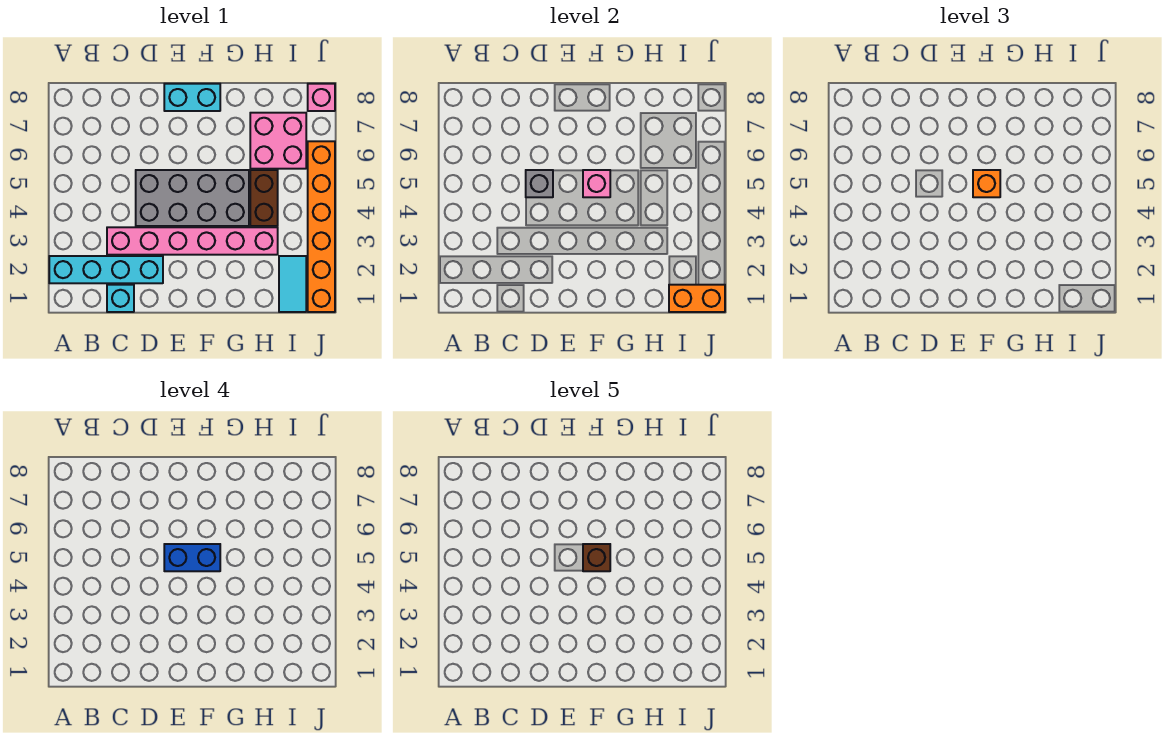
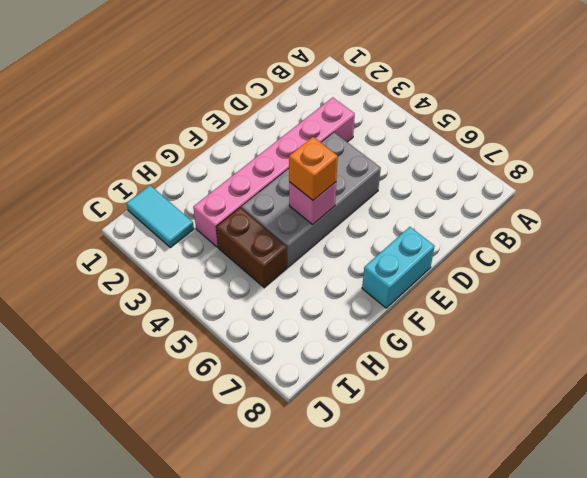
none -> cyan 1x4 brick [49,256,163,283]
none -> cyan 1x1 brick [107,285,134,312]
none -> pink 2x2 brick [250,113,306,169]

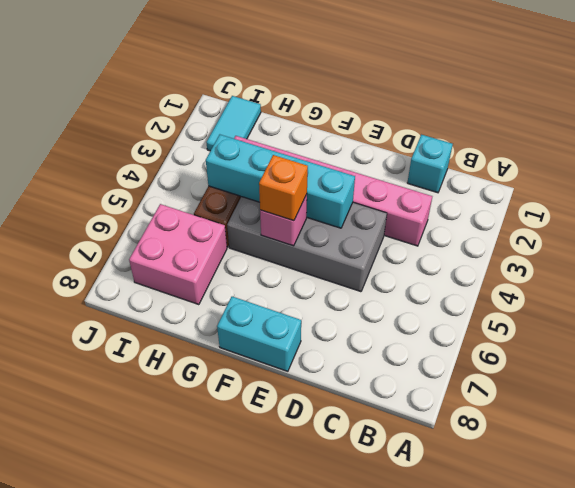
cyan 1x4 brick [206,135,355,228] -> cyan 1x4 brick moved to [49,256,163,283]
none -> orange 1x6 brick [308,141,335,312]
none -> pink 1x1 brick [308,84,335,111]
none -> grey 1x1 brick [526,170,553,197]

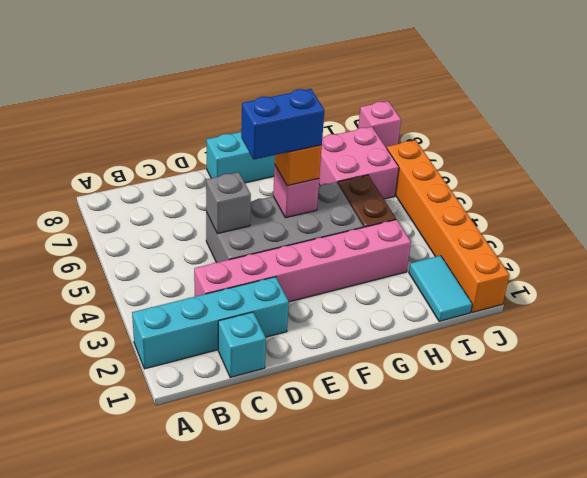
none -> orange 1x2 brick [669,285,725,312]
none -> brown 1x1 brick [583,544,610,571]

